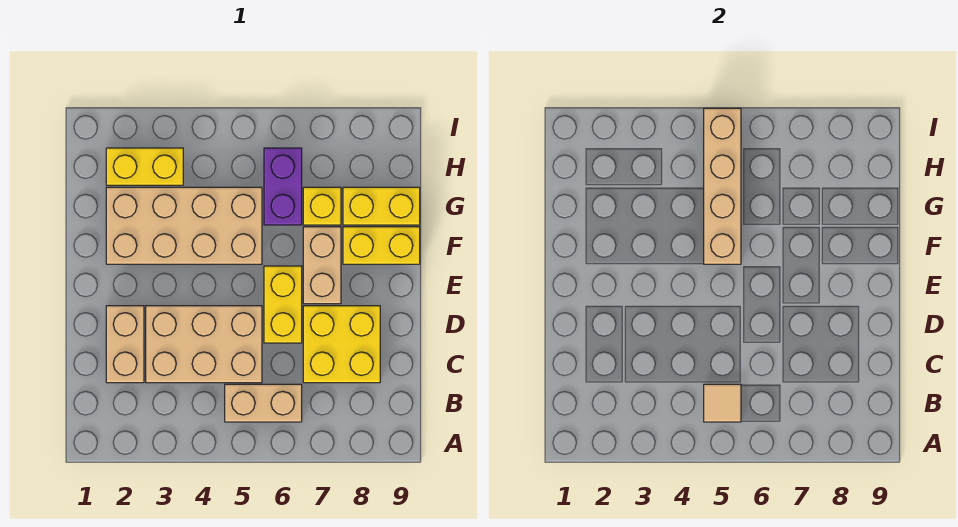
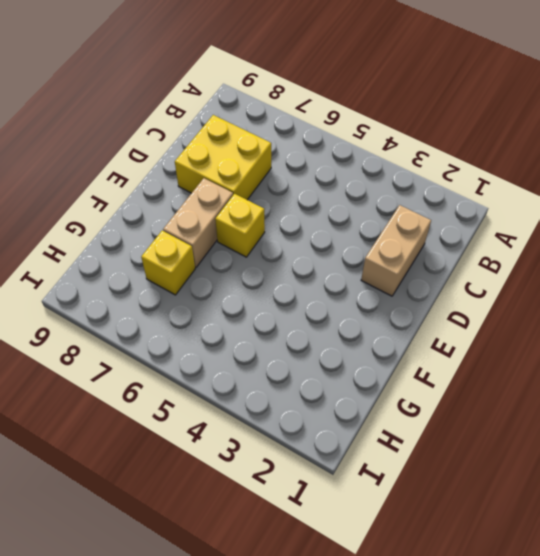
yellow 1x1 brick [215,194,265,257] -> yellow 1x2 brick [264,266,302,343]
none -> tan 1x2 brick [225,384,302,422]
none -> tan 2x3 brick [146,306,262,383]
none -> tan 2x4 brick [106,187,262,264]

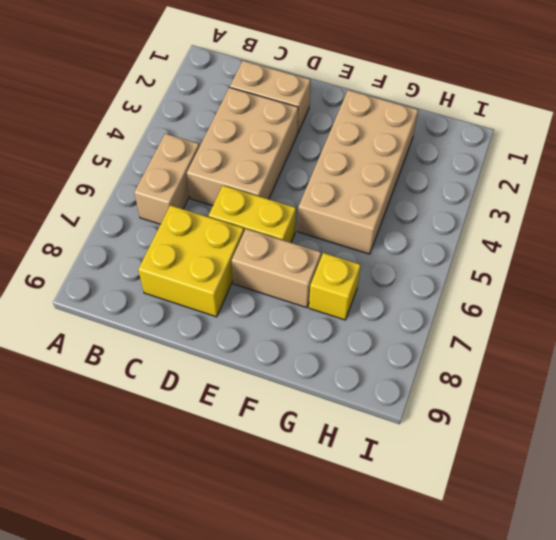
none -> yellow 1x2 brick [343,227,420,264]
none -> purple 1x2 brick [264,148,302,225]
none -> yellow 1x2 brick [343,187,420,225]

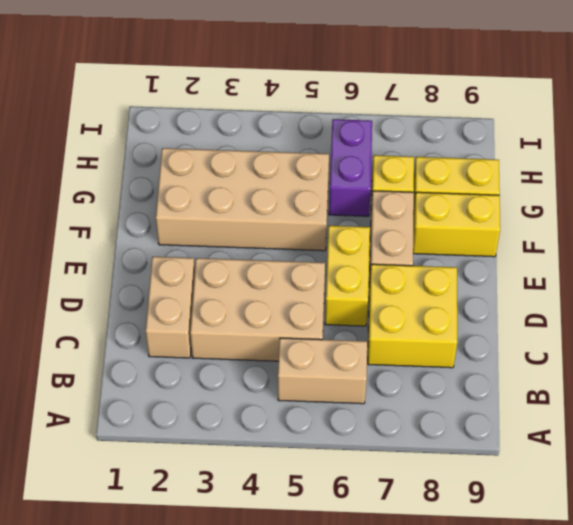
none -> yellow 1x2 brick [106,148,183,185]
none -> tan 1x1 tile [704,384,741,422]
none -> tan 1x4 brick [704,108,741,264]

